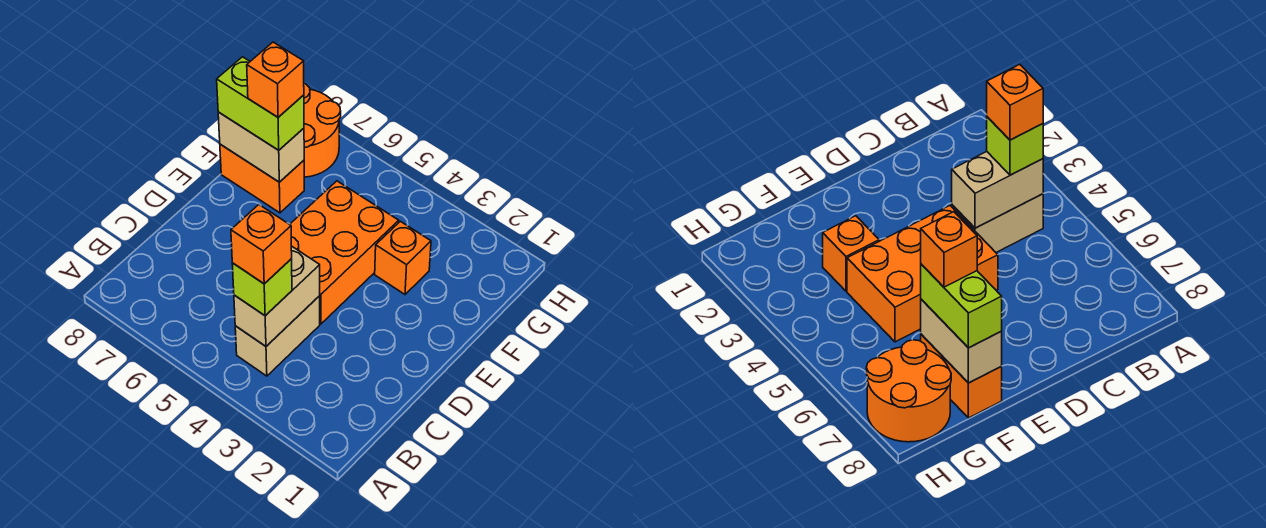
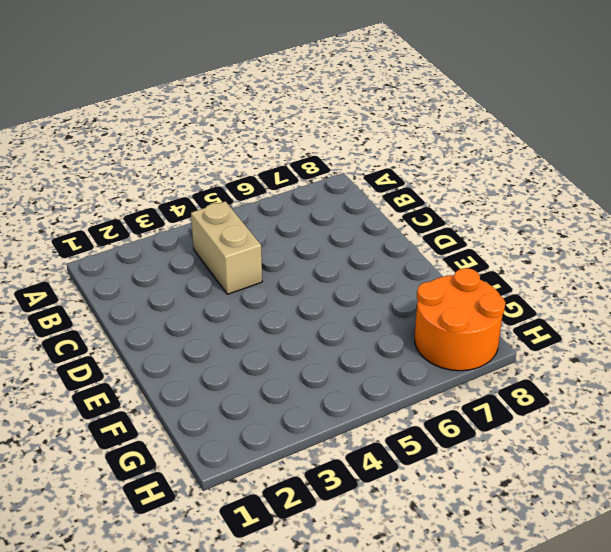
none -> orange 2x3 brick [290,181,399,324]
none -> orange 1x1 brick [375,221,431,294]

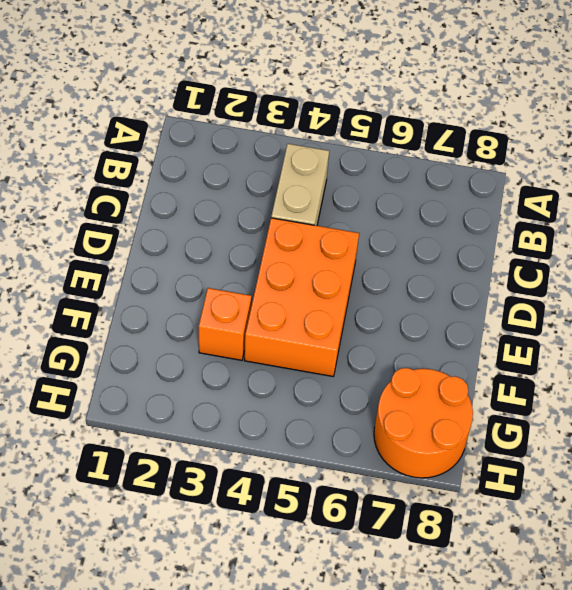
none -> orange 1x2 brick [220,144,304,213]
none -> tan 1x2 brick [234,246,320,346]

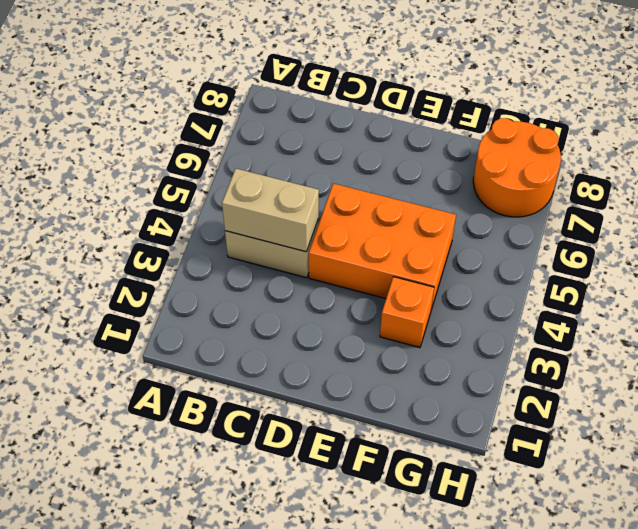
none -> orange 1x2 brick [220,144,304,213]
none -> tan 1x2 brick [218,112,304,182]

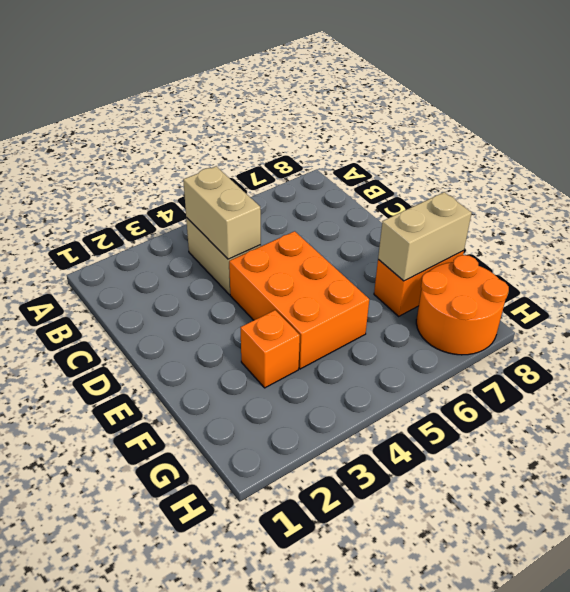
none -> lime 1x1 brick [232,259,292,316]
none -> lime 1x2 brick [217,57,304,150]

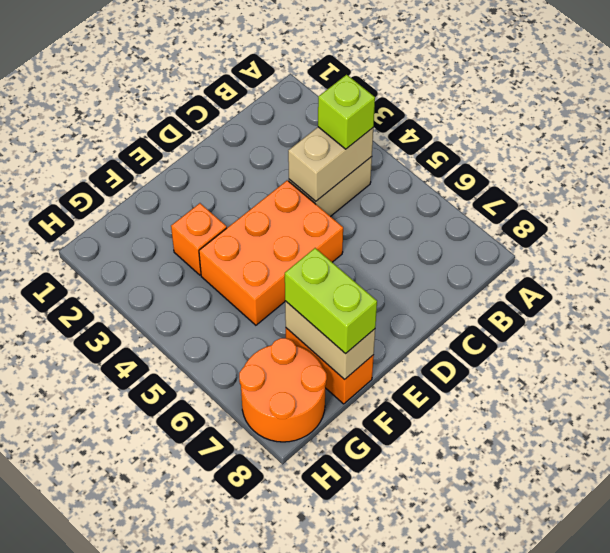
none -> orange 1x1 brick [231,205,292,284]
none -> orange 1x1 brick [247,42,304,117]

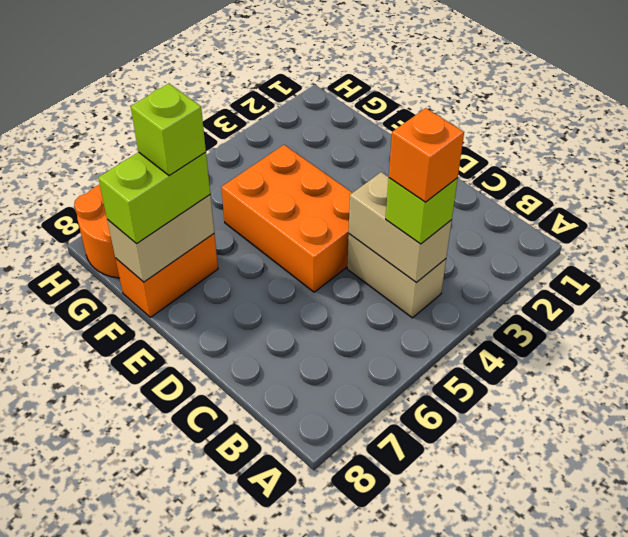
lime 1x1 brick [131,84,206,176] -> orange 1x1 brick [247,42,304,117]
none -> orange 1x1 brick [375,221,431,294]

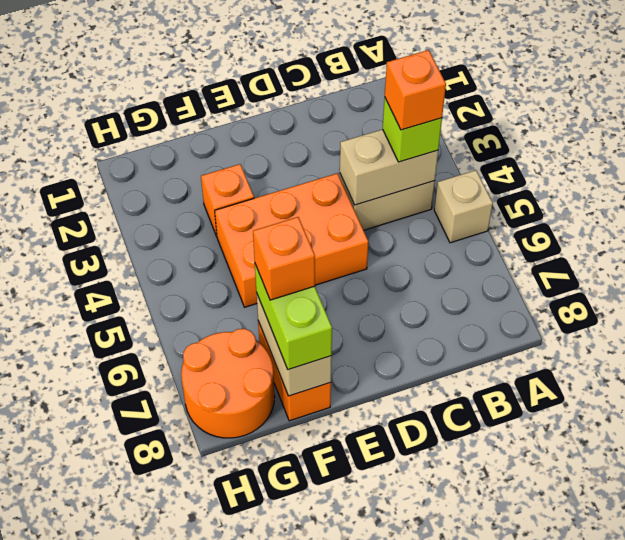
tan 1x1 brick [434,170,493,243] -> none

